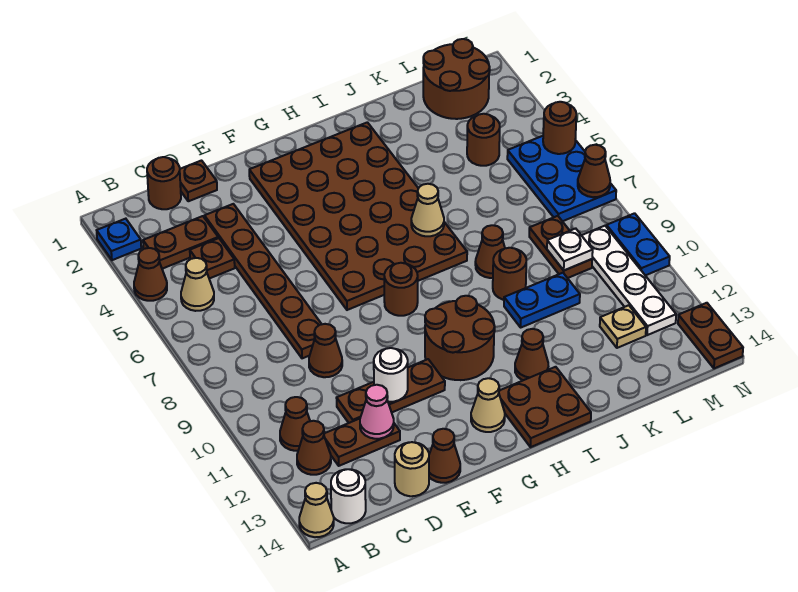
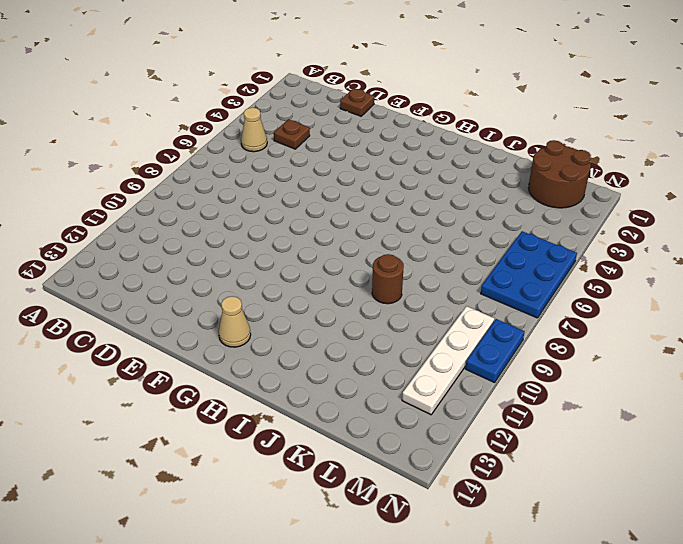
none -> blue 1x1 plate [97,219,141,260]
none -> brown 1x1 cone [134,248,167,301]
none -> tan 1x1 cone [299,483,334,537]
none -> brown 1x2 plate [143,216,218,269]

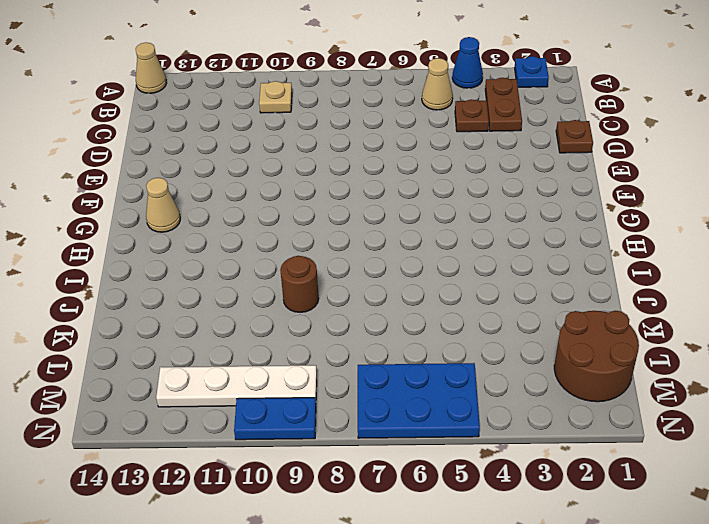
blue 1x1 cone [452,37,483,88] -> brown 1x1 cone [134,248,167,301]
tan 1x1 plate [259,81,292,113] -> tan 1x1 plate moved to [600,305,646,348]
none -> brown 1x1 cone [280,397,310,451]
none -> brown 1x1 cone [297,421,331,475]
none -> white 1x1 round brick [331,469,366,523]
none -> brown 1x1 round brick [147,157,181,209]

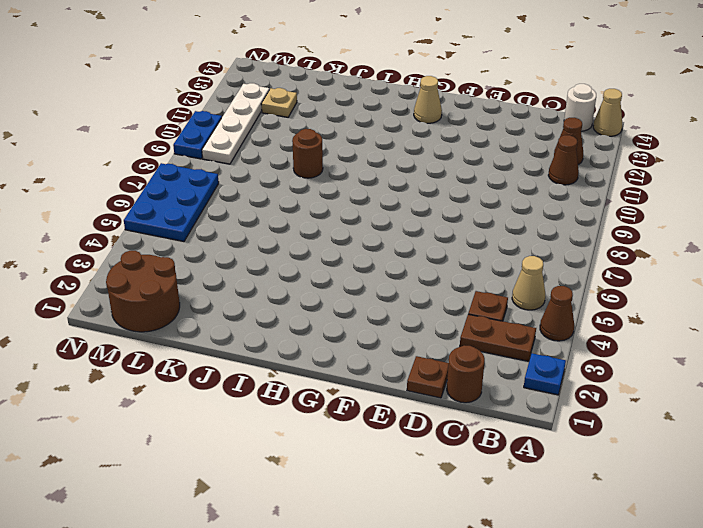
none -> brown 1x2 plate [324,419,400,466]
none -> brown 1x6 plate [205,204,322,358]
none -> brown 1x1 cone [309,324,342,377]
none -> brown 1x3 plate [337,359,445,423]

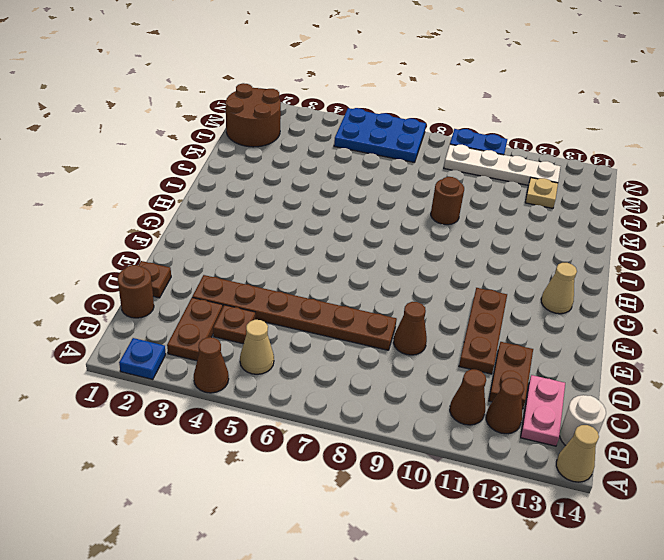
pink 1x2 plate [521,375,565,446] -> none
none -> tan 1x1 round brick [395,442,429,496]
none -> brown 1x1 cone [429,429,460,483]
none -> brown 4x6 plate [249,122,467,310]
none -> brown 1x1 round brick [384,263,418,316]

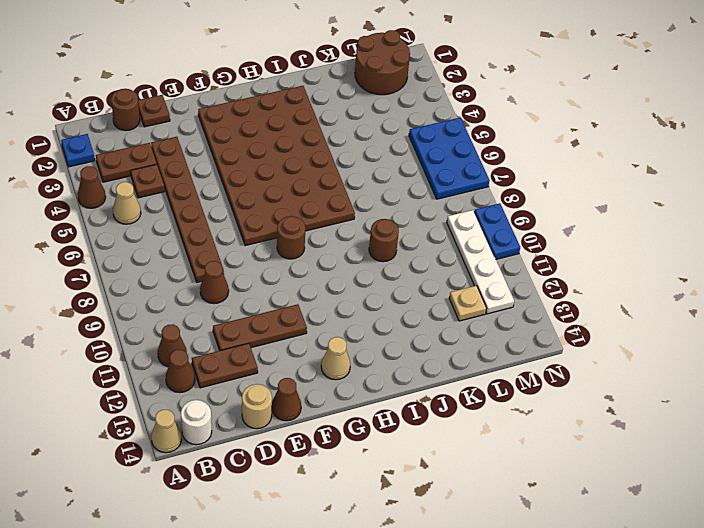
none -> brown 2x2 round brick [425,296,495,380]
none -> brown 2x2 plate [499,367,591,447]
none -> brown 1x1 cone [515,329,549,380]
none -> brown 1x1 cone [475,225,505,278]

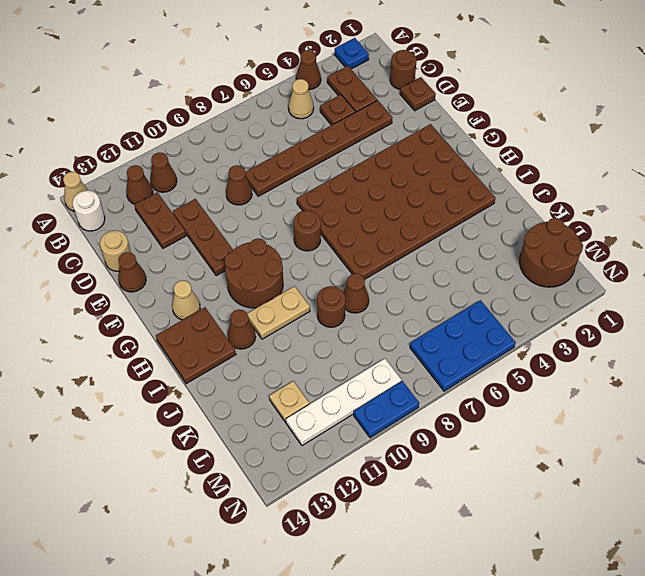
tan 1x2 plate [247,286,310,339] -> none
none -> blue 1x2 plate [504,273,580,327]
none -> brown 1x1 round brick [467,114,500,166]
none -> brown 1x2 plate [529,216,592,278]
none -> brown 1x2 plate [678,303,743,368]

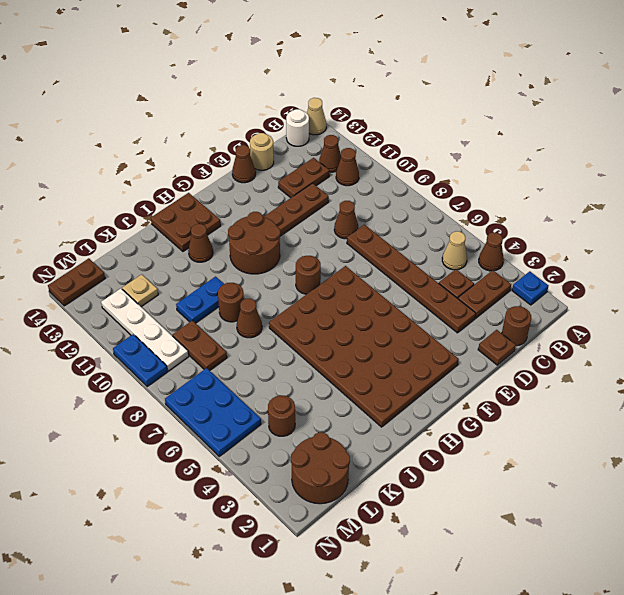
brown 1x2 plate [48,258,105,306] -> brown 1x2 plate turned to [678,303,743,368]
none -> tan 1x1 cone [471,378,505,432]
none -> pink 1x1 cone [360,385,394,439]
none -> white 1x1 round brick [374,348,408,402]
none -> tan 1x1 cone [411,184,444,236]

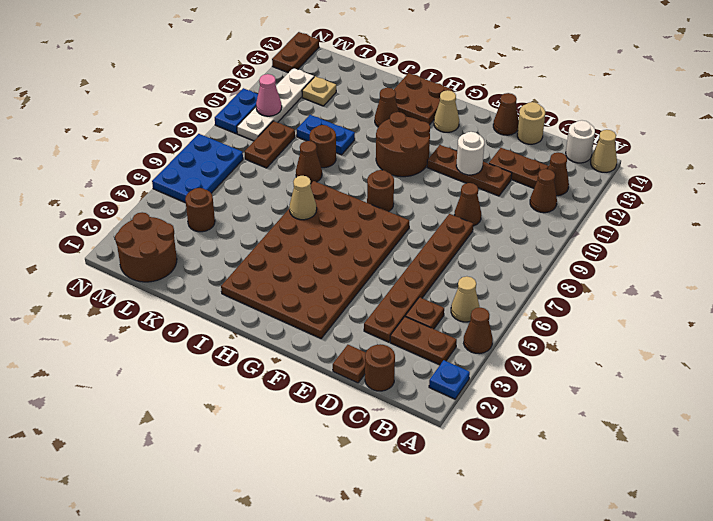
pink 1x1 cone [256,74,282,116] -> pink 1x1 cone moved to [360,385,394,439]
none -> white 1x1 plate [547,228,593,270]
none -> brown 1x1 round brick [543,102,576,154]
none -> brown 1x1 cone [578,145,610,197]

